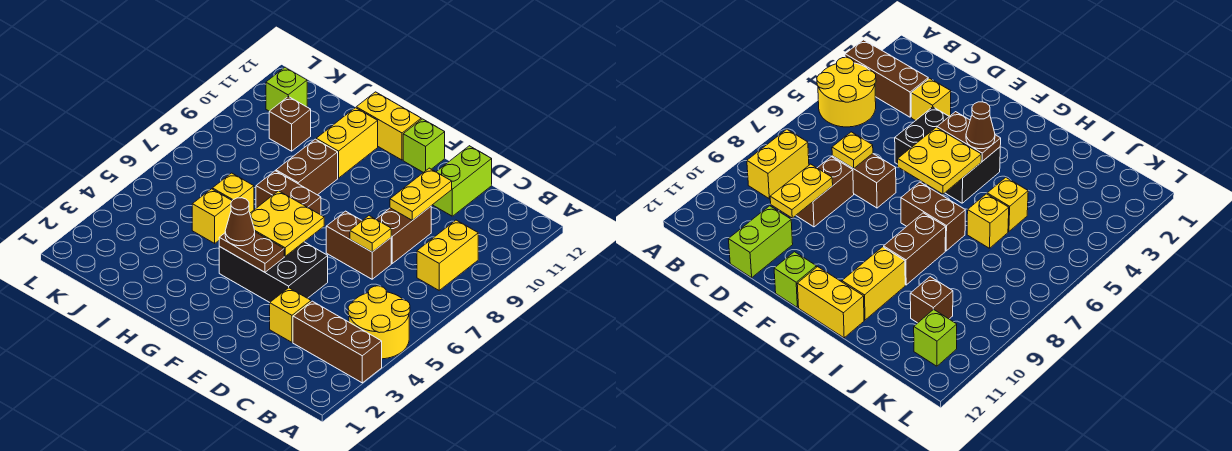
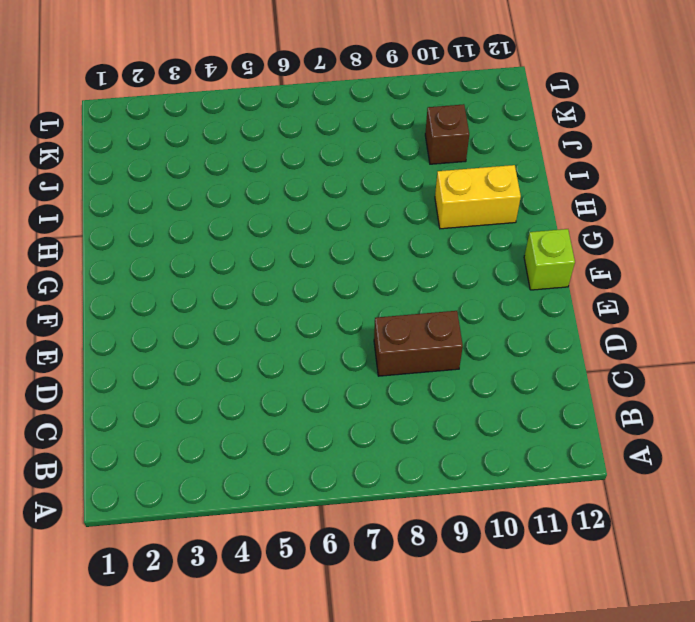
none -> brown 1x3 brick [293,301,382,383]
none -> yellow 2x2 round brick [348,286,410,359]
none -> yellow 1x2 brick [417,220,478,290]

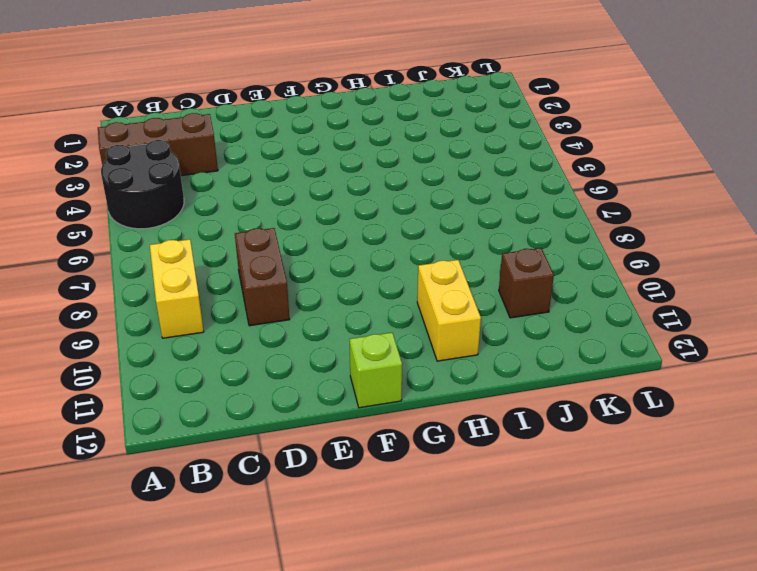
black 2x2 round brick [101,140,184,229] -> yellow 2x2 round brick [348,286,410,359]
none -> yellow 1x1 brick [270,288,311,342]
none -> brown 1x2 brick [326,211,391,279]
none -> lime 1x2 brick [433,146,492,216]

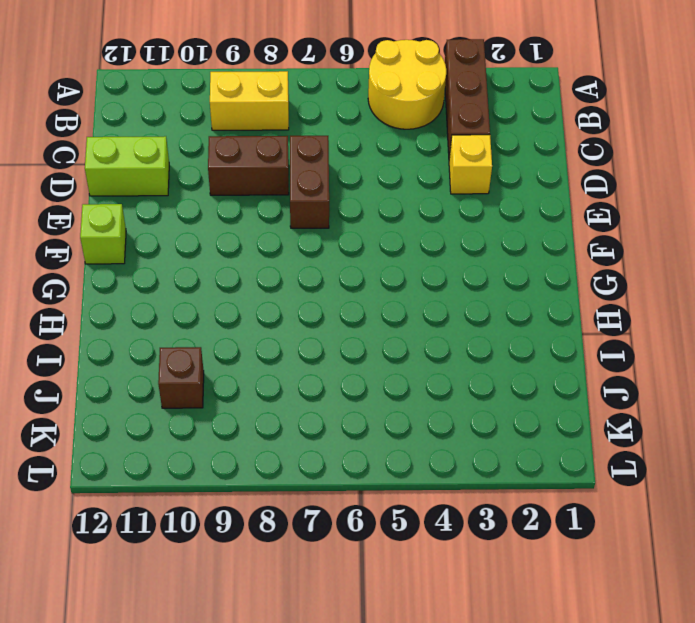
none -> black 2x3 brick [219,242,328,302]
none -> brown 1x2 brick [256,171,321,215]
none -> yellow 1x2 brick [356,92,421,160]

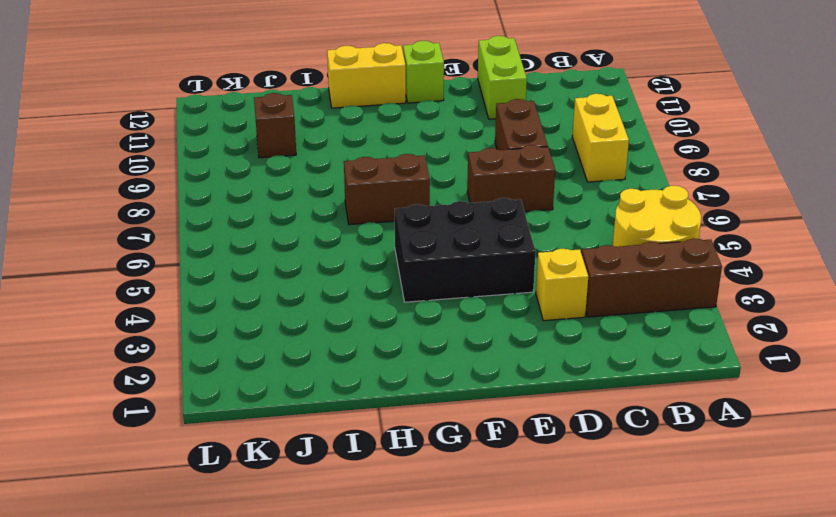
none -> brown 1x2 brick [276,139,338,195]
none -> yellow 1x2 brick [316,108,378,178]
none -> yellow 1x1 brick [192,189,232,243]

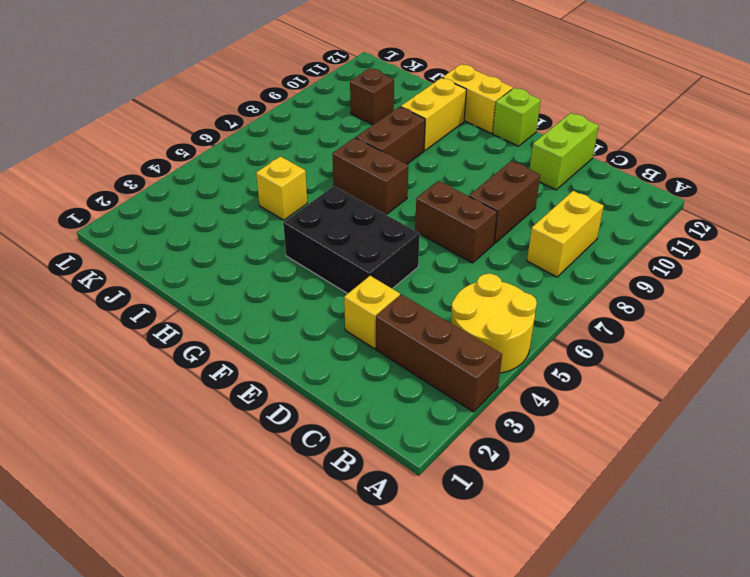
none -> yellow 1x1 brick [212,173,254,213]
none -> lime 1x1 brick [266,67,307,111]
none -> yellow 1x1 plate [350,216,391,252]

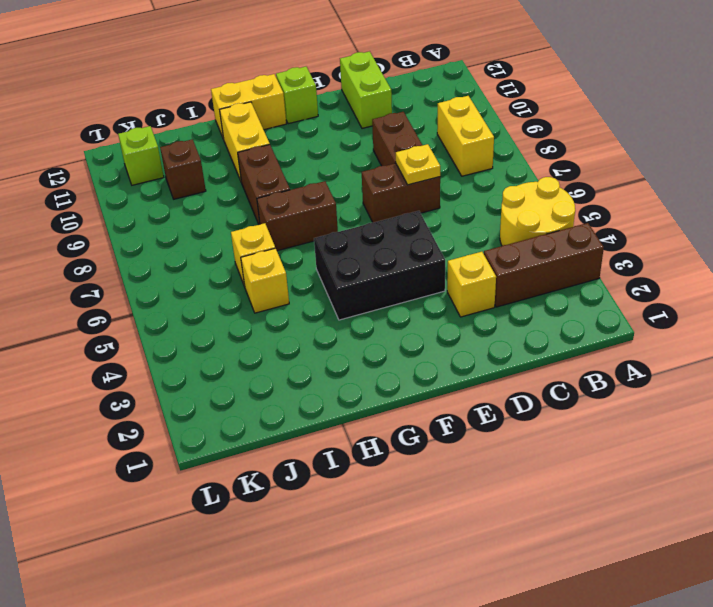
none -> yellow 1x2 plate [390,168,452,220]
none -> brown 1x2 plate [219,232,284,272]
none -> yellow 2x2 plate [250,191,324,256]

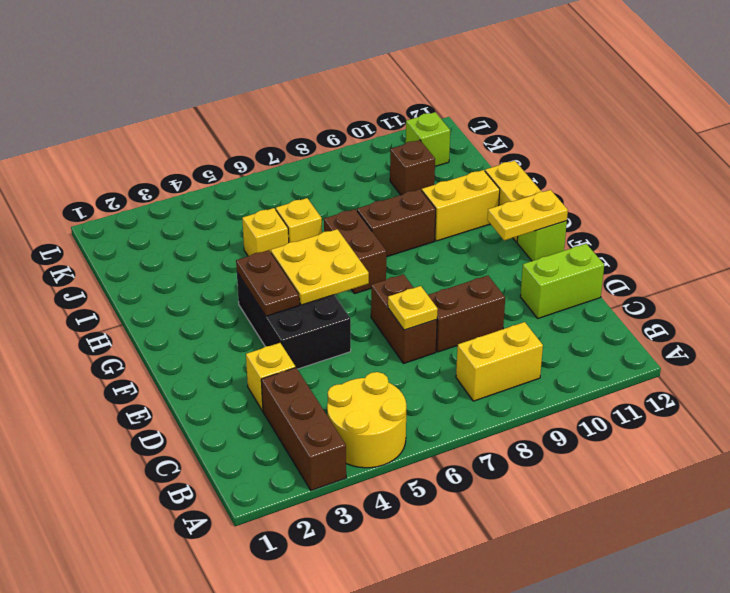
yellow 1x2 plate [487,190,568,240] -> yellow 1x2 plate moved to [390,168,452,220]
none -> brown 1x1 cone [225,198,255,246]

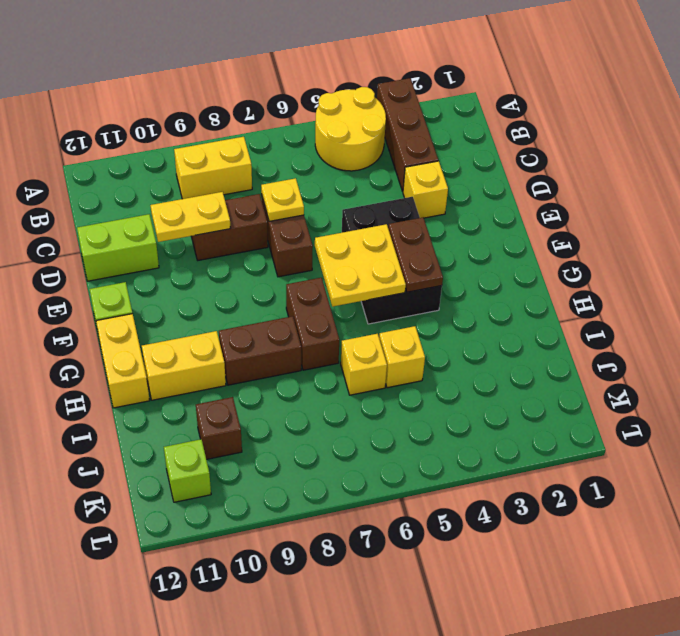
none -> brown 1x1 cone [225,198,255,246]

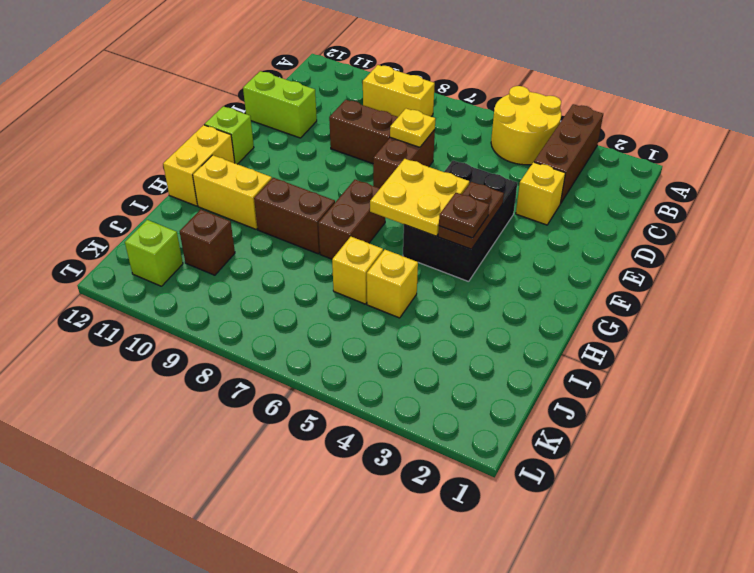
brown 1x1 plate [439,193,489,238] -> brown 1x1 cone [225,198,255,246]
none -> yellow 1x2 plate [390,168,452,220]

